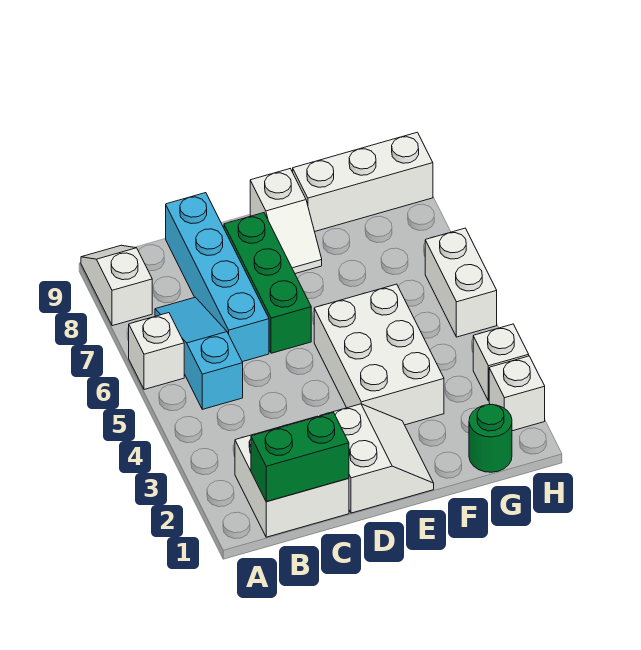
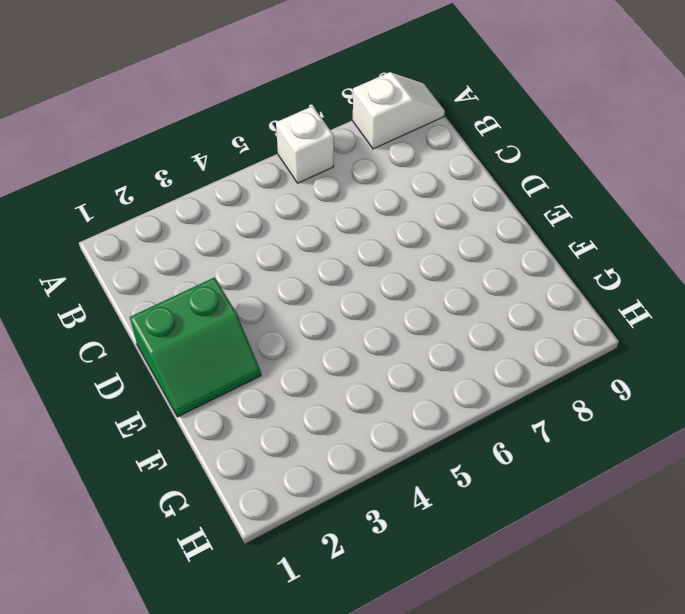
green 2x2 slope [130,277,261,417] -> white 2x2 slope [320,404,434,513]
none -> white 2x2 brick [235,416,349,537]
none -> cyan 1x3 slope [155,297,243,409]
none -> cyan 1x4 brick [166,193,269,362]

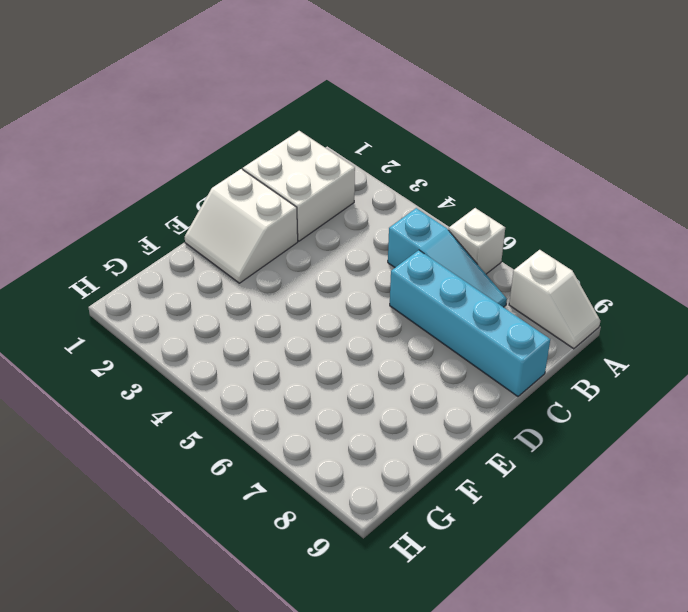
none -> green 1x3 brick [224,213,311,353]
none -> white 2x3 brick [314,284,444,425]
none -> white 1x2 slope [250,169,322,274]

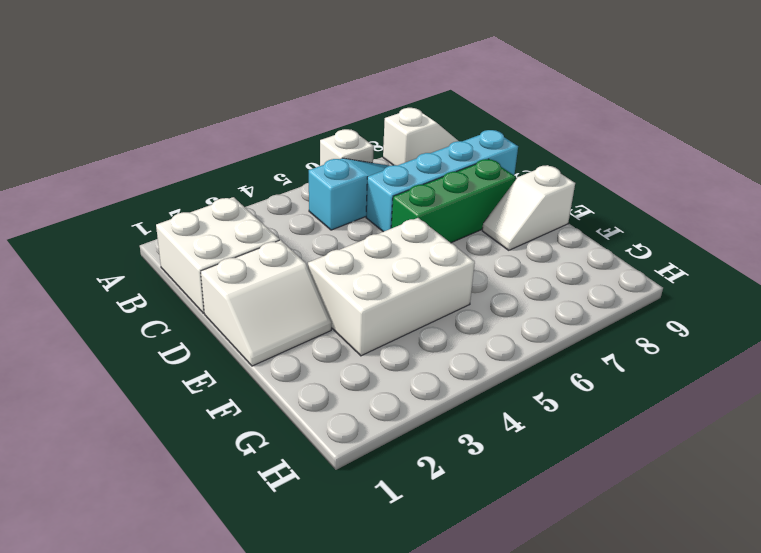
none -> white 1x3 brick [293,132,433,232]
none -> green 1x1 round brick [469,404,512,472]
none -> white 1x1 brick [489,356,545,431]

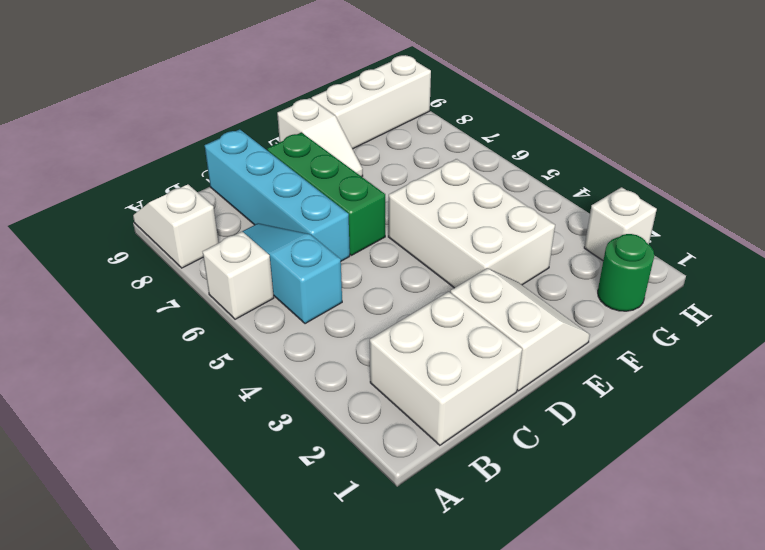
none -> white 1x1 brick [473,324,529,401]
none -> white 1x2 brick [425,228,497,337]
none -> green 1x2 brick [251,413,349,502]

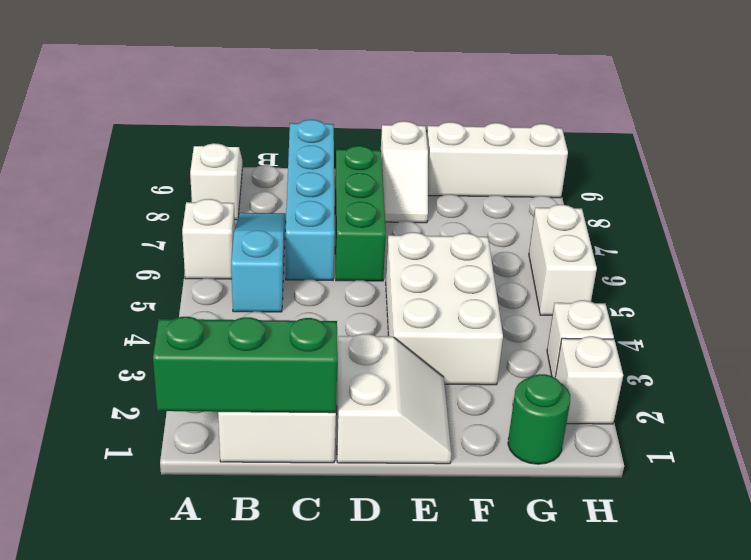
green 1x3 brick [153,317,337,413] -> green 1x2 brick [251,413,349,502]

